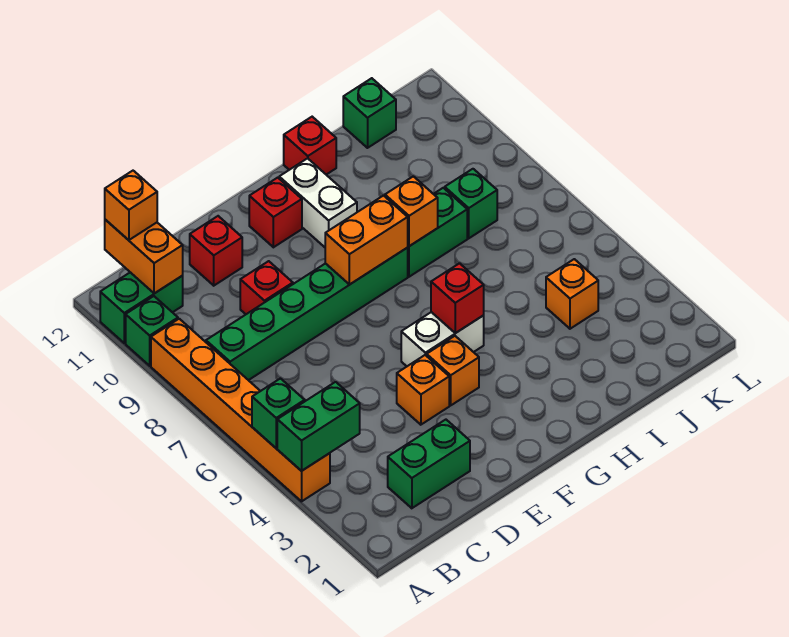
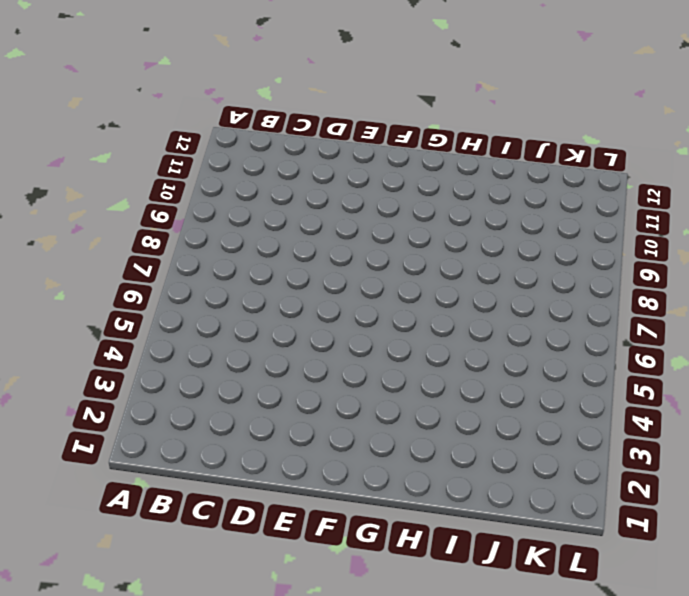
none -> orange 1x6 brick [151,319,330,501]
none -> green 1x1 brick [126,296,178,366]
none -> green 1x2 brick [100,272,183,343]

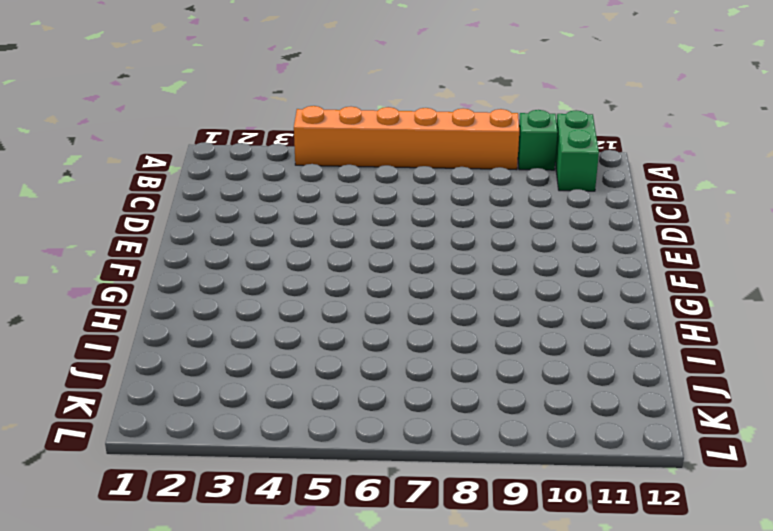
none -> green 1x6 brick [206,248,408,380]
none -> green 1x2 brick [388,420,470,508]
none -> red 1x1 brick [240,261,293,314]

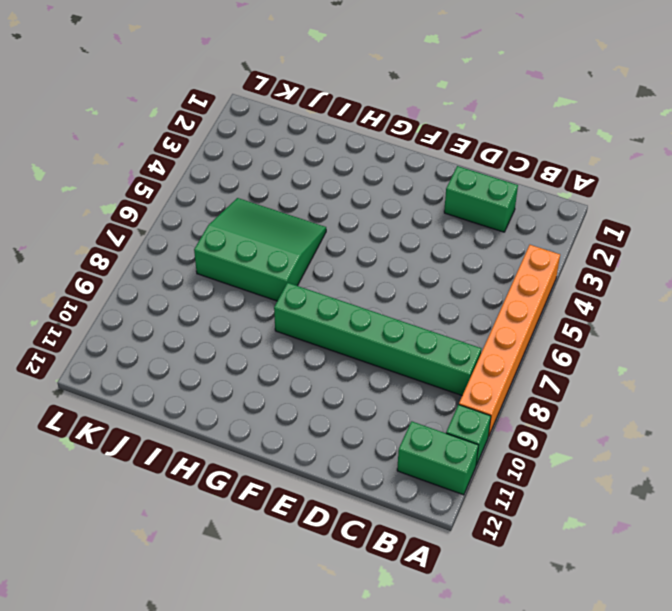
green 3x3 slope [194,198,326,301] -> none
none -> red 1x1 brick [240,261,293,314]
none -> red 1x1 brick [190,216,242,286]
none -> orange 1x1 brick [397,355,449,425]

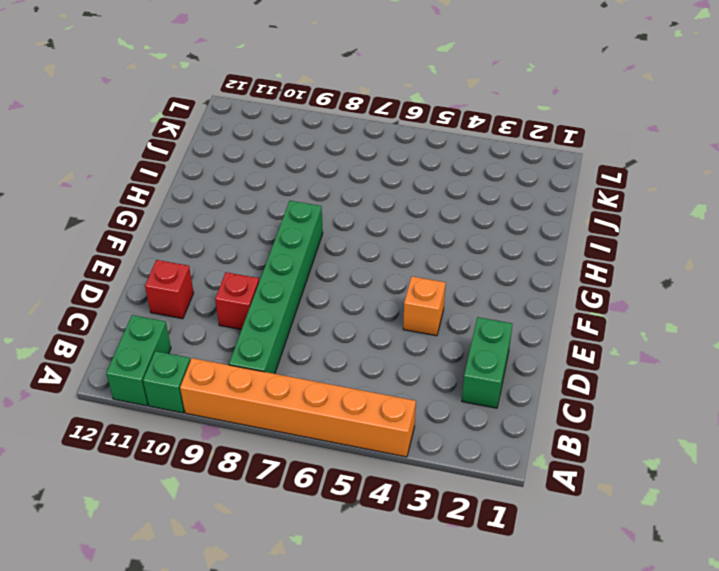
none -> orange 1x1 brick [427,336,479,405]
none -> white 1x2 brick [401,312,484,366]
none -> red 1x1 brick [249,178,302,247]

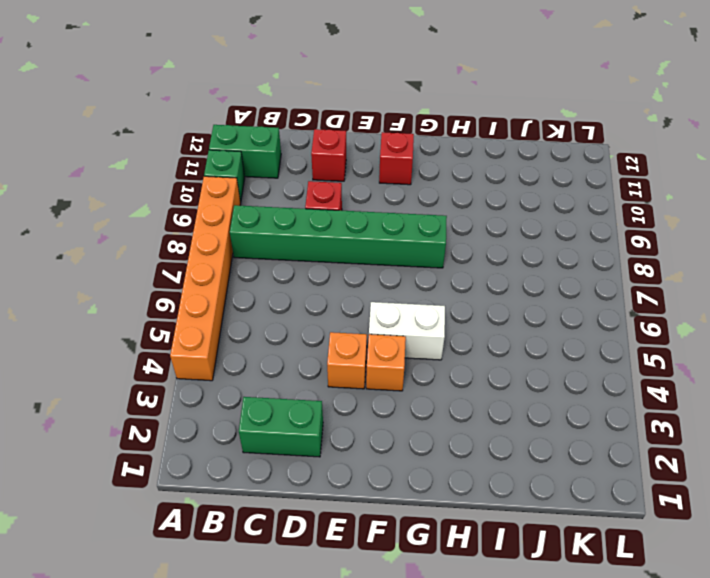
none -> white 1x2 brick [279,158,357,247]
none -> green 1x2 brick [407,188,467,277]
none -> red 1x1 brick [284,117,336,175]

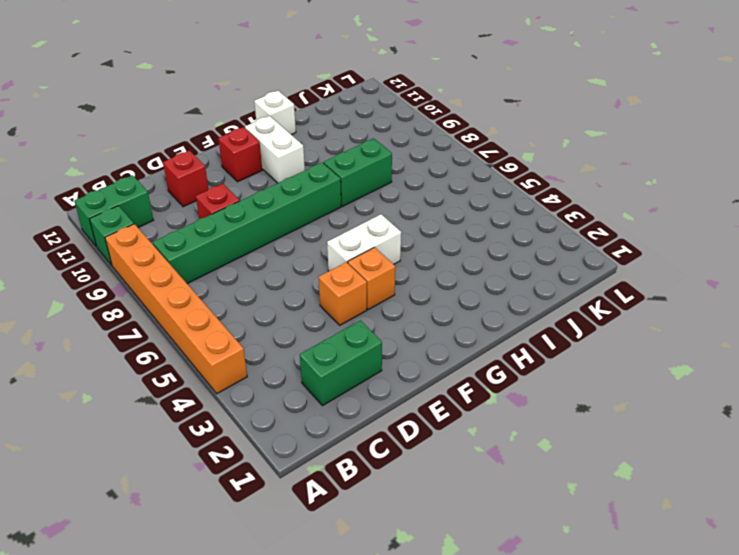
white 1x1 brick [254,91,296,135] -> red 1x1 brick [284,117,336,175]
none -> orange 1x1 brick [546,259,598,329]
none -> green 1x1 brick [445,169,497,238]
none -> green 1x1 brick [343,78,396,148]

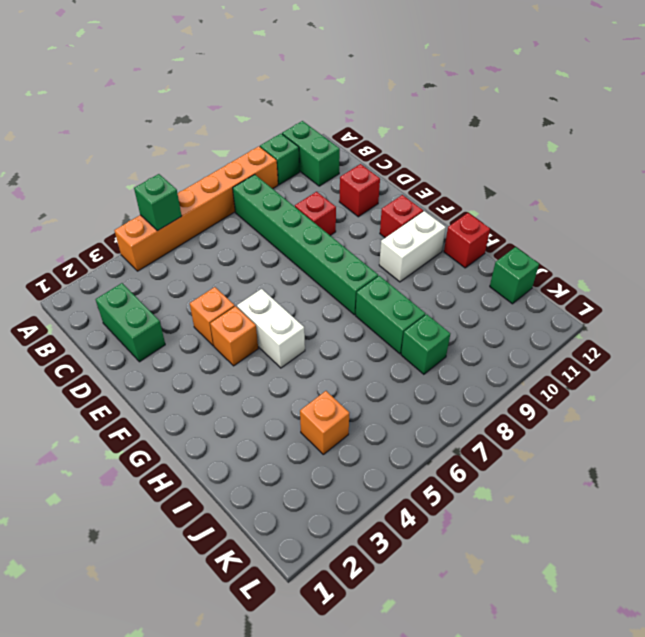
none -> green 1x2 brick [277,382,360,471]
none -> orange 1x2 brick [105,220,183,294]
none -> orange 1x2 brick [325,196,408,284]

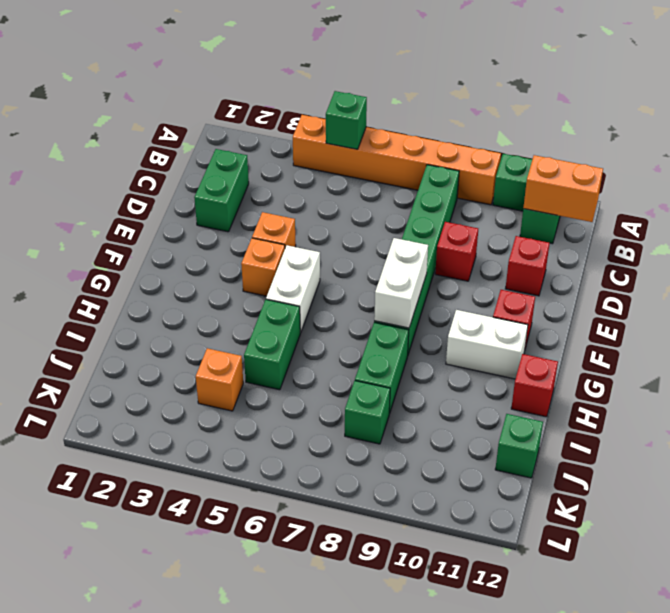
white 1x2 brick [374,238,428,328] -> orange 1x2 brick [325,196,408,284]
green 1x2 brick [244,300,300,390] -> green 1x2 brick moved to [277,382,360,471]
none -> red 1x1 brick [431,263,484,333]
none -> orange 1x1 brick [385,176,438,246]
none -> orange 1x1 brick [105,171,157,240]

